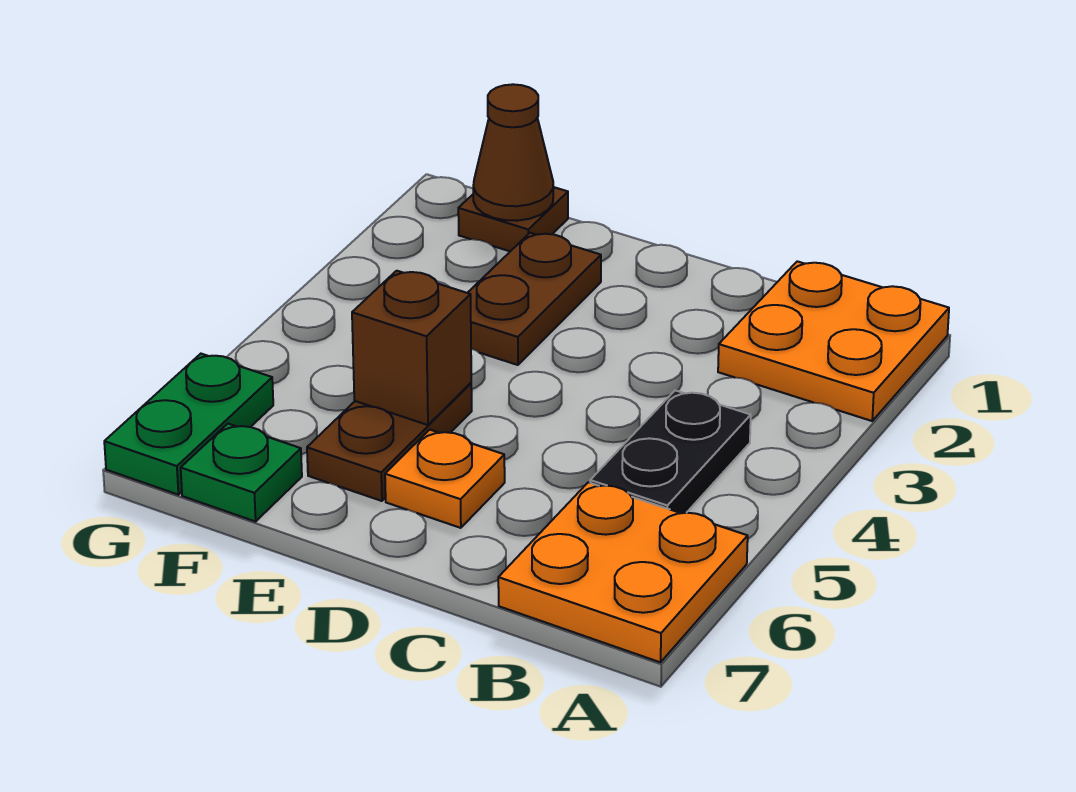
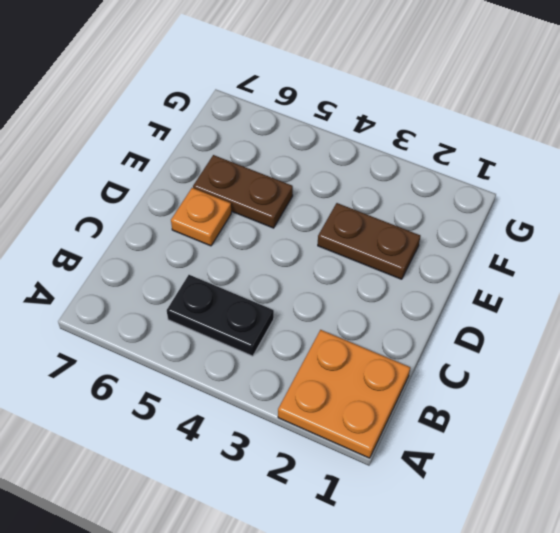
none -> orange 2x2 plate [498,482,748,662]
none -> brown 1x1 plate [458,187,568,251]

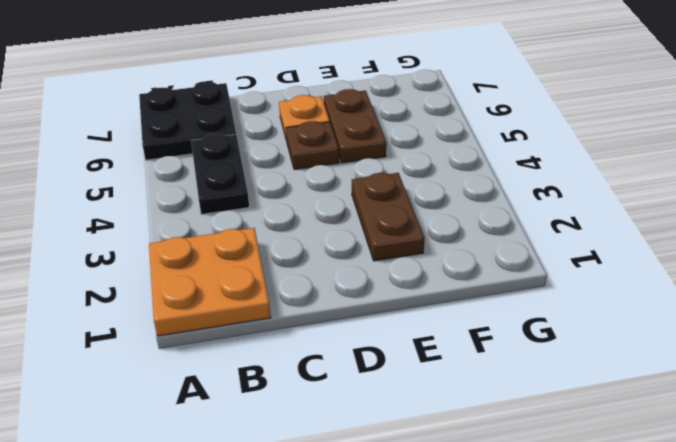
black 2x2 plate [139,82,236,160] -> orange 2x2 plate [498,482,748,662]
brown 1x1 plate [286,121,339,169] -> brown 1x1 plate moved to [458,187,568,251]
none -> green 1x1 plate [181,424,302,522]
none -> green 1x2 plate [104,354,273,495]

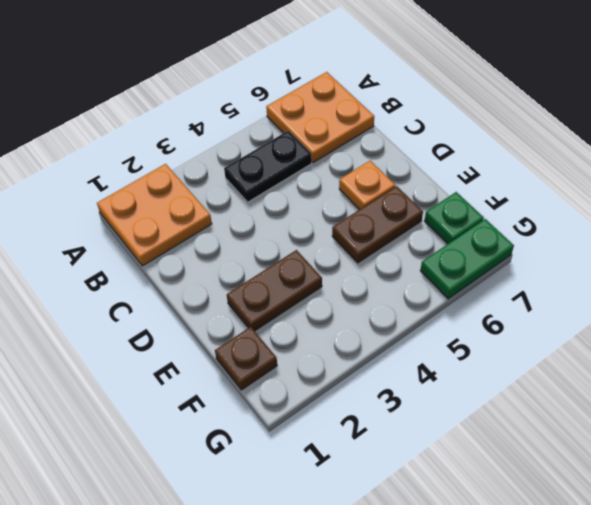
none -> brown 1x1 brick [352,271,471,425]
none -> brown 1x1 cone [473,84,553,221]

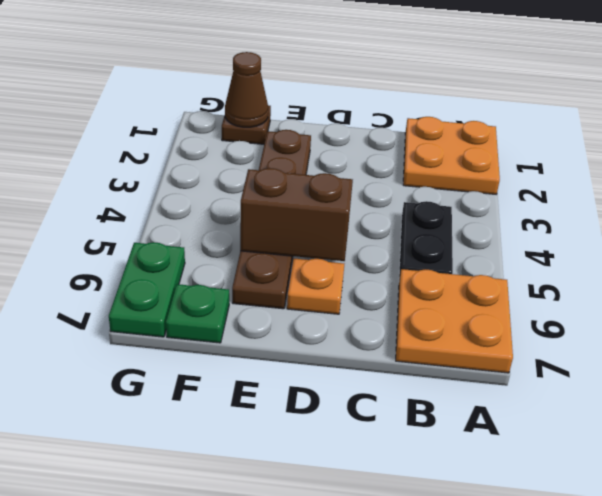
brown 1x2 brick [240,168,353,261] -> brown 1x1 brick [352,271,471,425]

